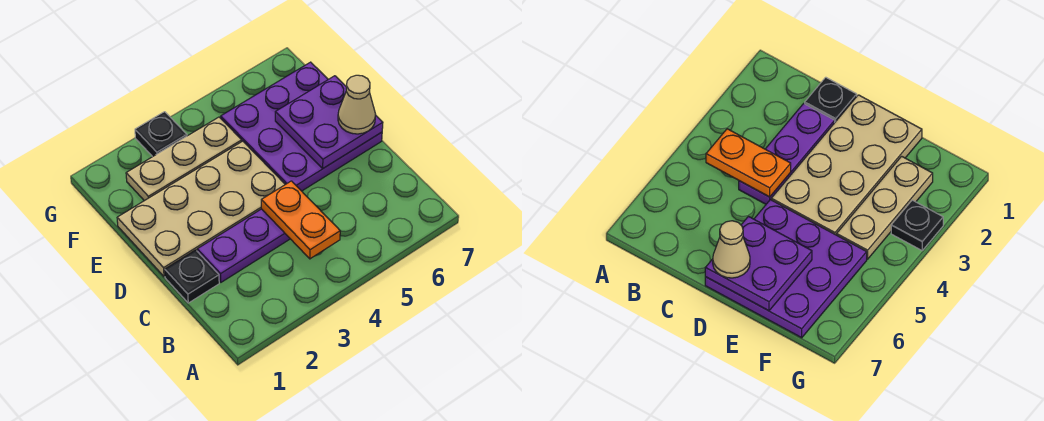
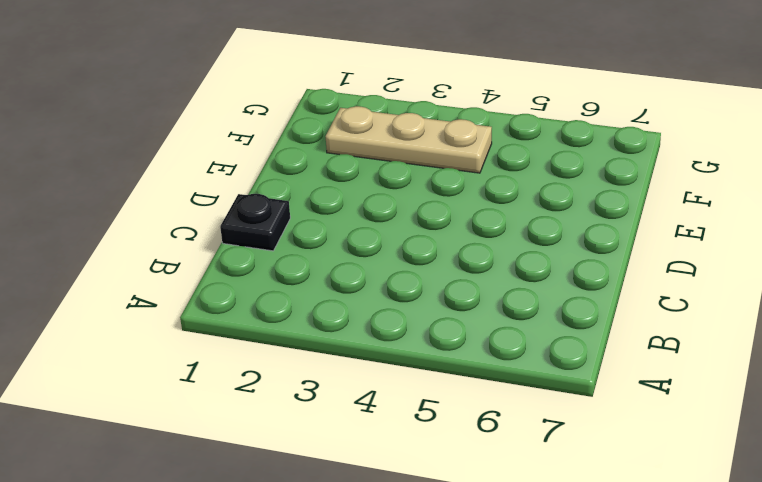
none -> purple 1x3 plate [197,209,290,282]
none -> tan 2x4 plate [117,141,285,277]

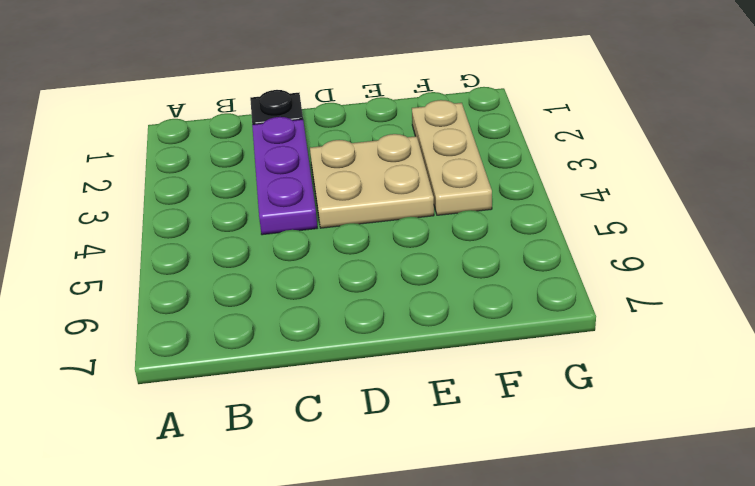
tan 2x2 plate [310,134,434,228] -> tan 2x4 plate [117,141,285,277]
none -> purple 3x3 plate [221,62,382,191]
none -> black 1x1 plate [135,112,187,157]

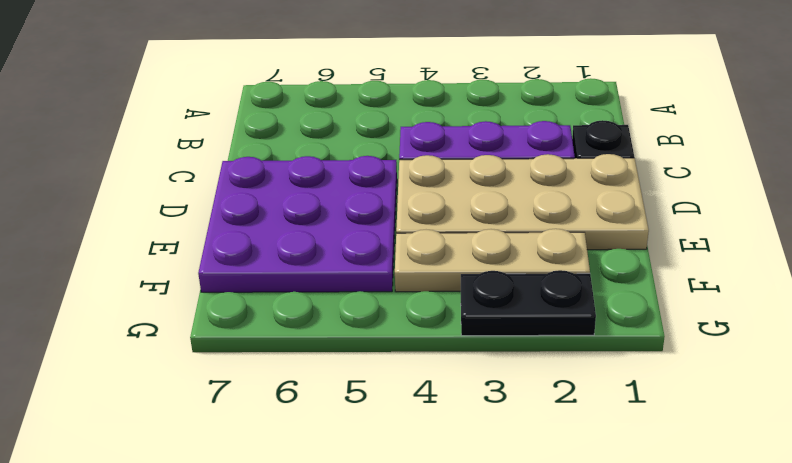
black 1x2 plate [461,270,596,336] -> black 1x1 plate [135,112,187,157]
none -> orange 1x2 plate [261,181,340,259]
none -> purple 2x2 plate [275,76,383,168]

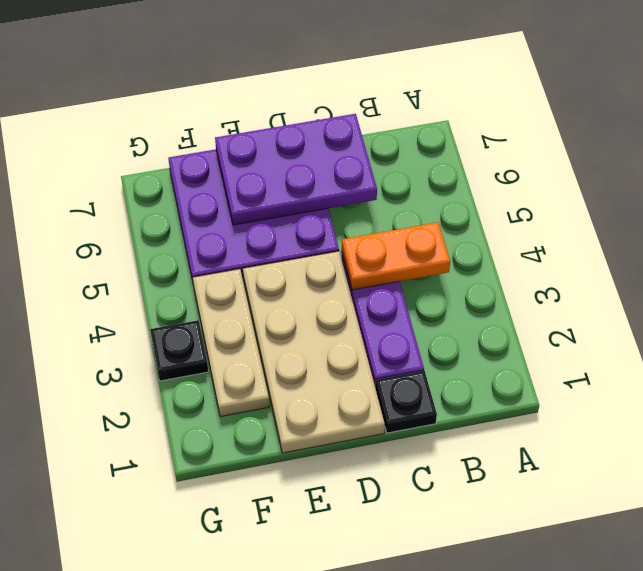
purple 2x3 plate [215,114,377,225] -> purple 2x2 plate [275,76,383,168]
none -> tan 1x1 cone [338,75,375,134]

